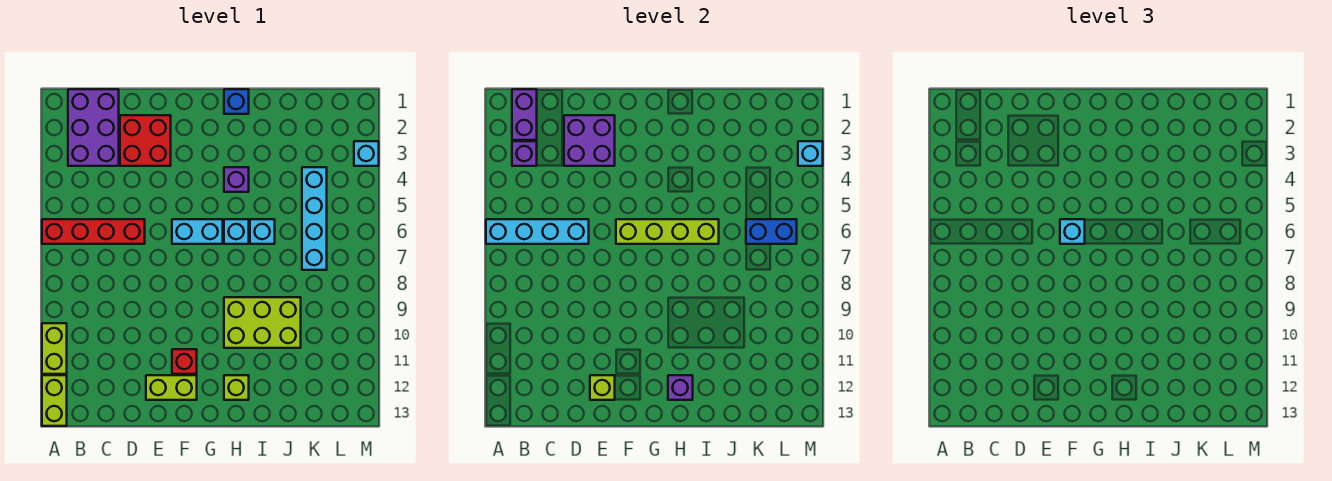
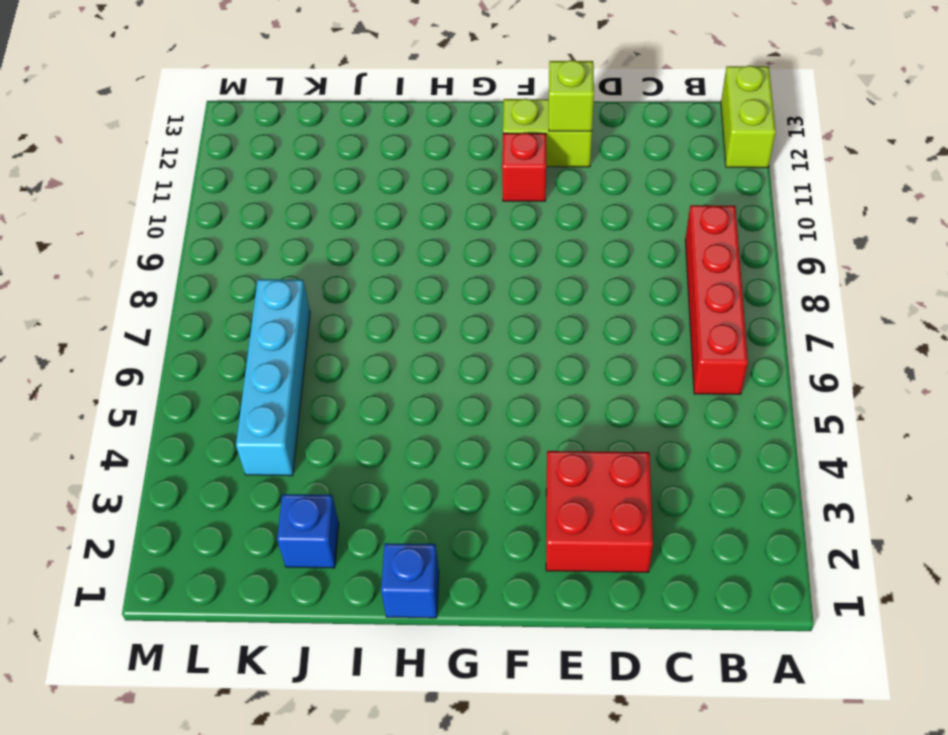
red 1x4 brick [685,205,748,394] -> red 1x4 brick turned to [42,219,145,244]
blue 1x1 brick [277,494,339,568] -> none
none -> lime 1x2 brick [42,323,67,374]
none -> purple 2x3 brick [68,89,119,166]
none -> cyan 1x2 brick [172,219,223,244]

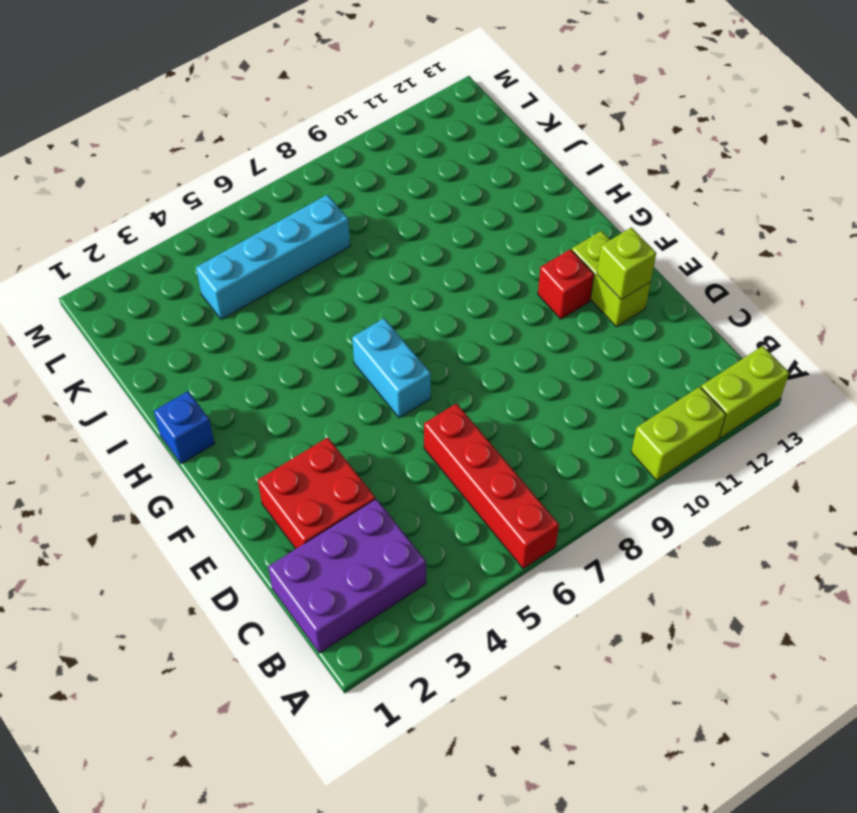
none -> purple 1x1 brick [224,167,249,192]
none -> cyan 1x1 brick [224,219,249,244]
none -> lime 2x3 brick [224,297,301,348]

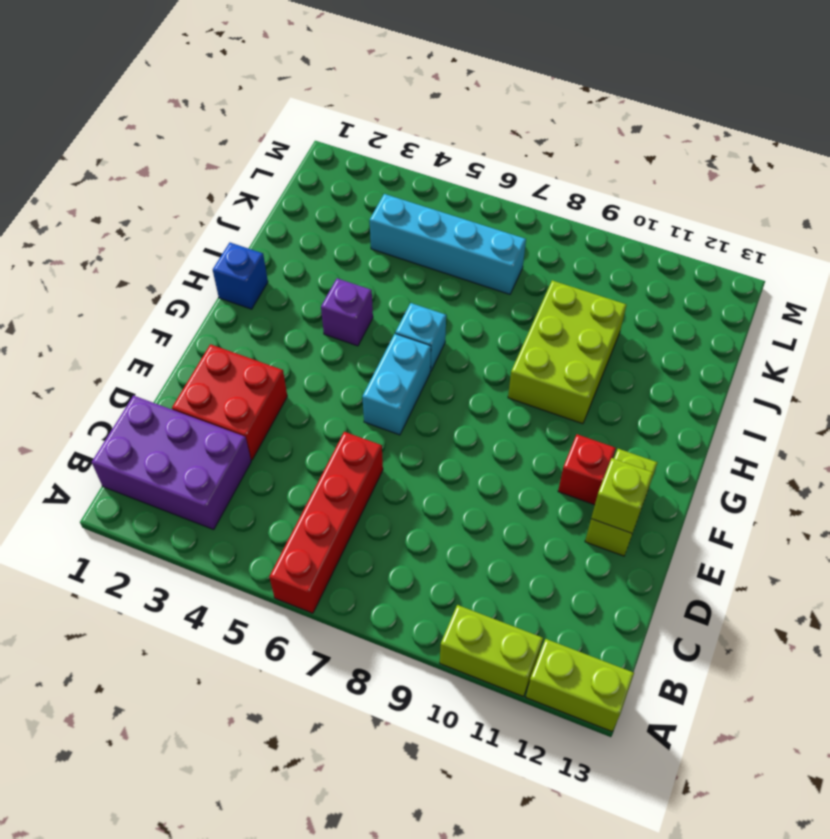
none -> lime 1x1 brick [224,375,249,400]
none -> cyan 1x1 brick [250,219,275,244]
none -> cyan 1x1 brick [354,141,379,166]

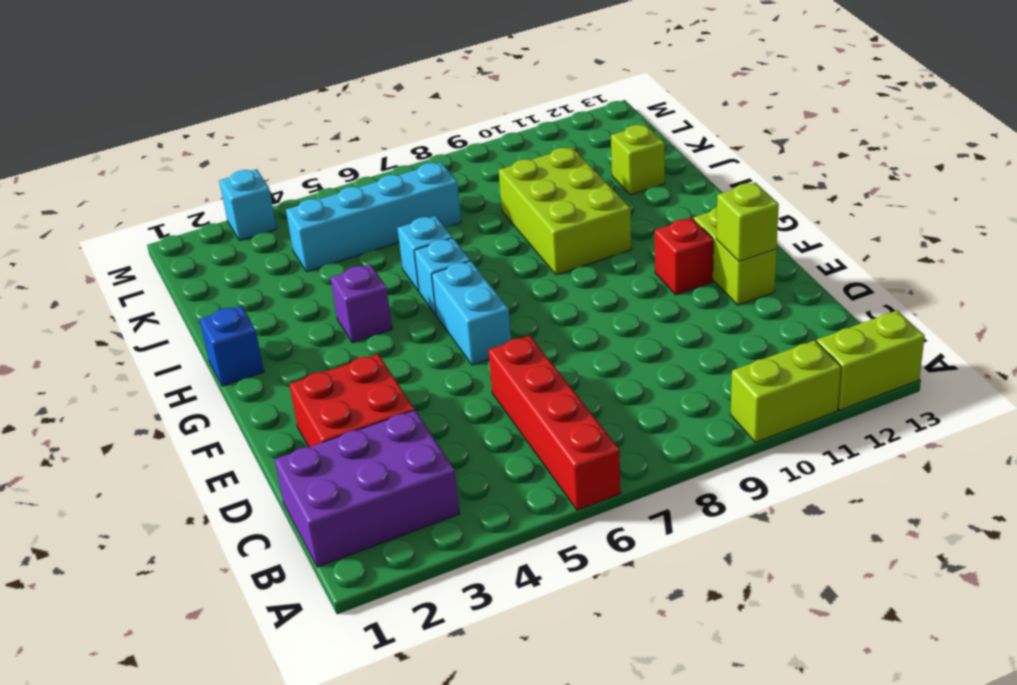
lime 1x1 brick [611,124,665,195] -> lime 1x1 brick moved to [224,375,249,400]
none -> cyan 1x4 brick [486,219,589,244]
none -> purple 1x2 brick [512,89,537,140]
none -> purple 1x1 brick [512,141,537,166]

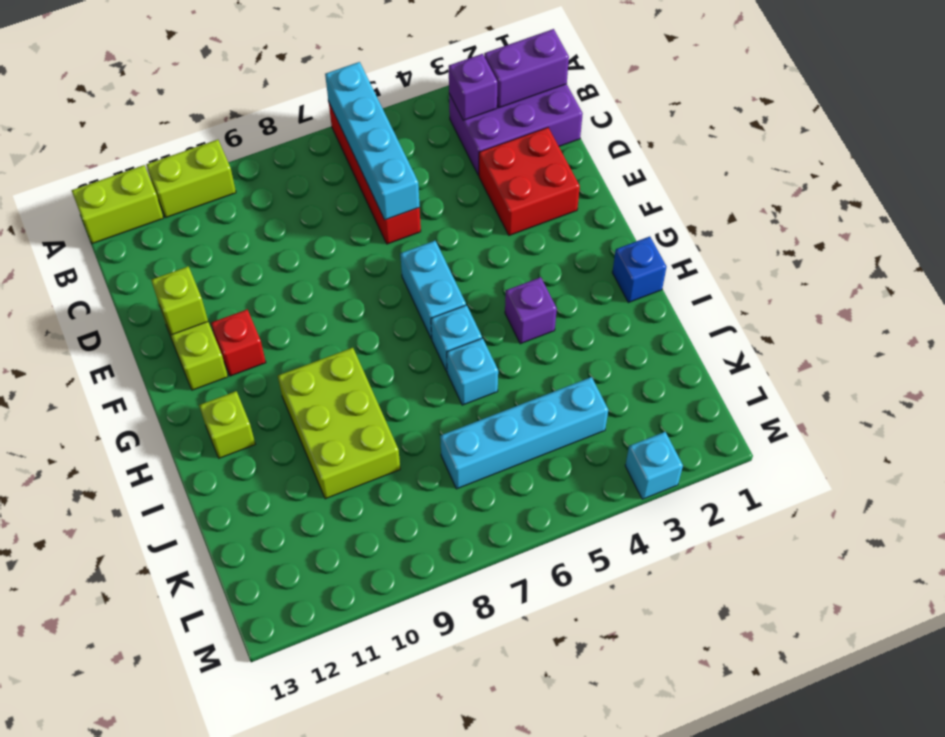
none -> purple 2x2 brick [564,115,615,166]
none -> lime 1x4 brick [616,219,719,244]
none -> purple 1x1 brick [668,375,693,400]

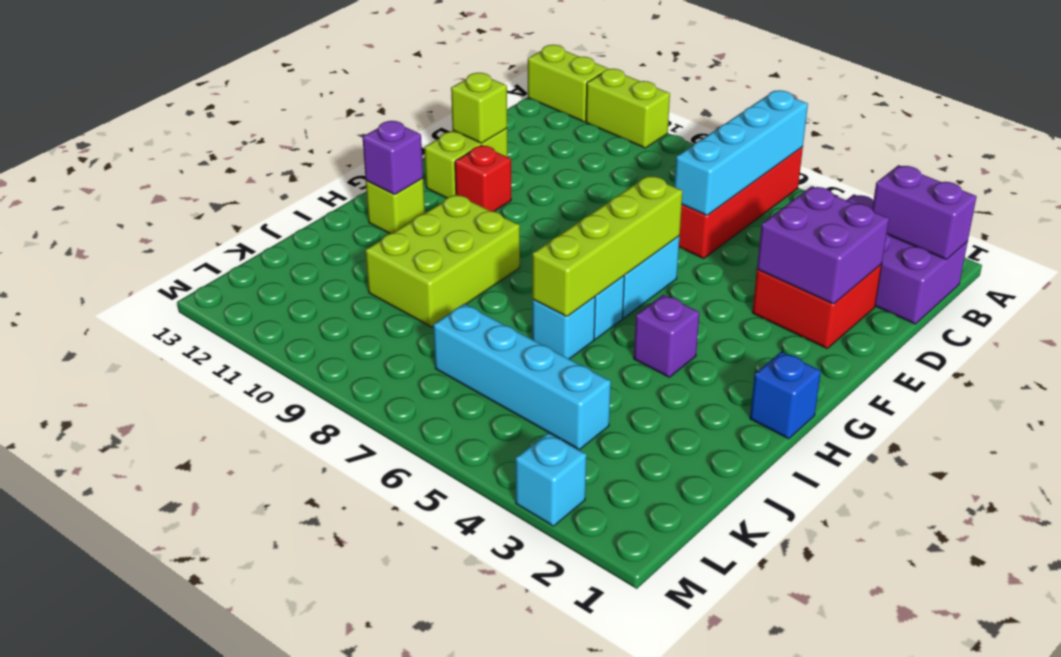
none -> purple 1x1 brick [512,141,537,166]
none -> blue 1x2 brick [746,219,797,244]
none -> cyan 1x1 brick [798,141,823,166]

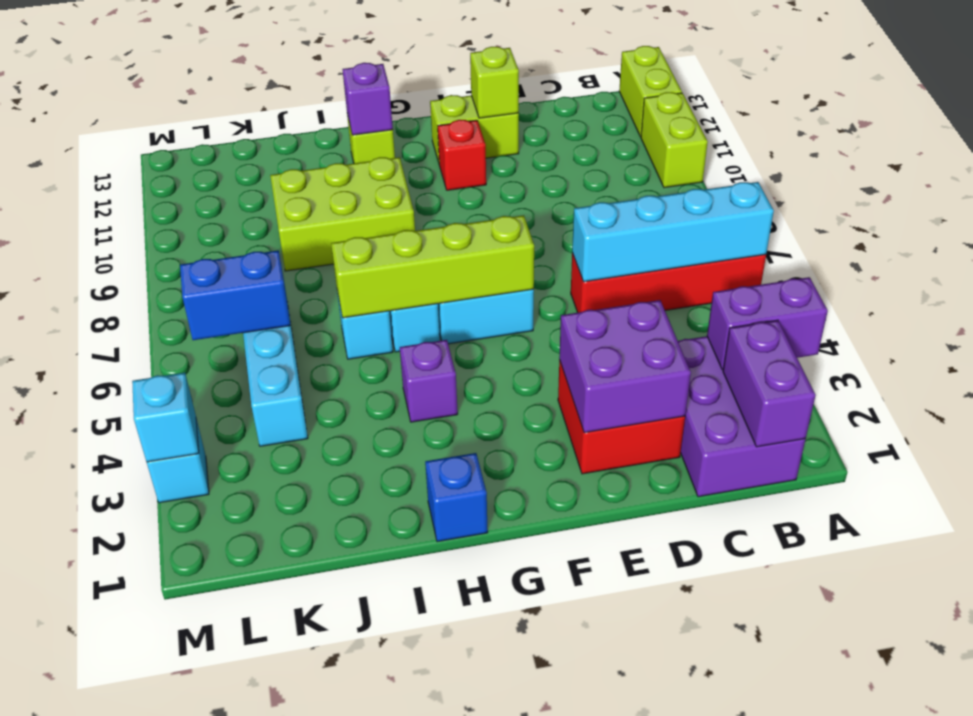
purple 1x2 brick [707,277,828,370] -> purple 1x1 brick [512,141,537,166]
none -> cyan 1x1 brick [1060,219,1085,244]

